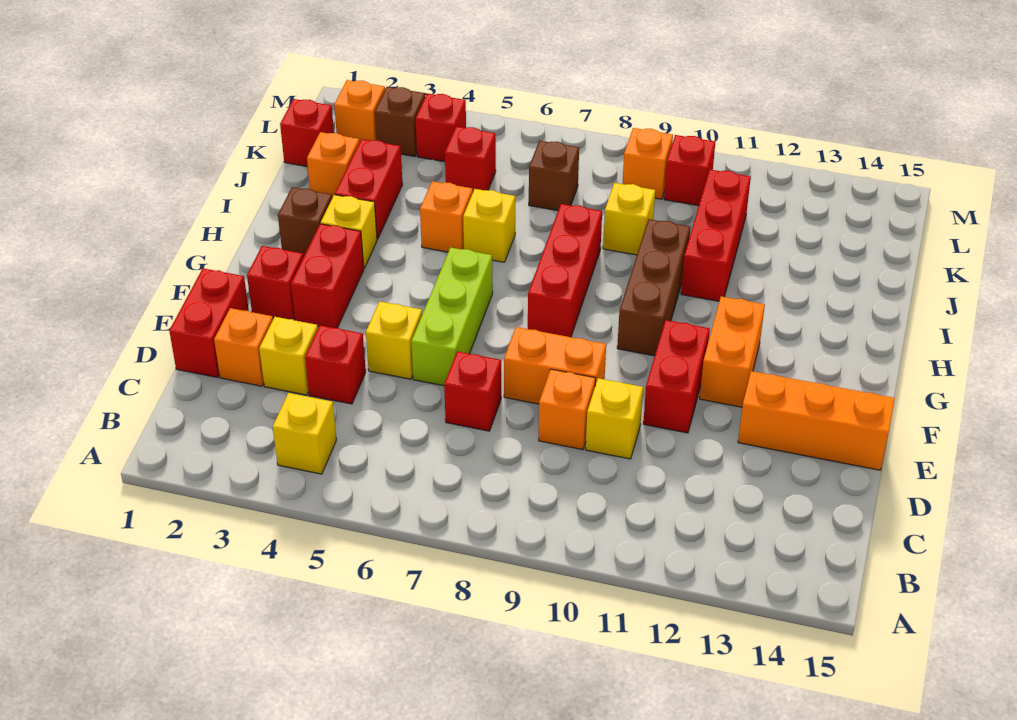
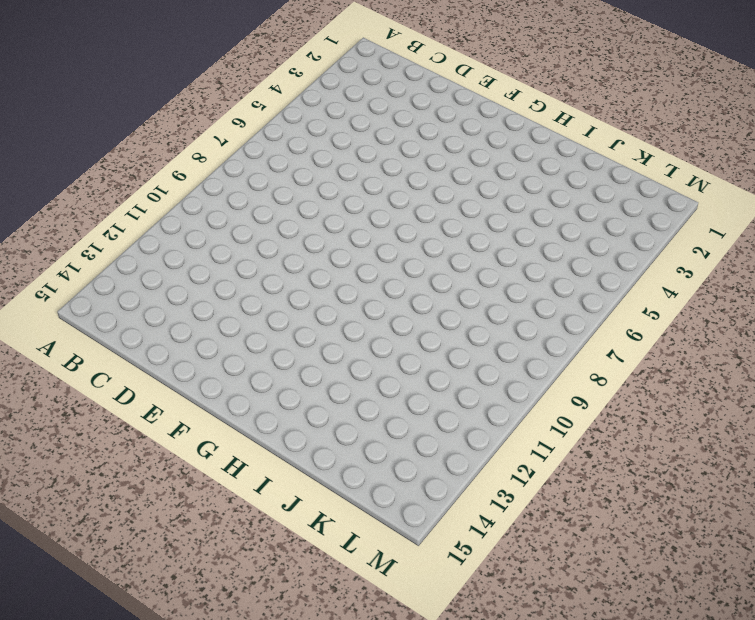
none -> yellow 1x1 brick [273,393,336,474]
none -> red 1x2 brick [169,268,249,378]
none -> orange 1x1 brick [214,308,273,386]
none -> yellow 1x1 brick [259,317,318,395]

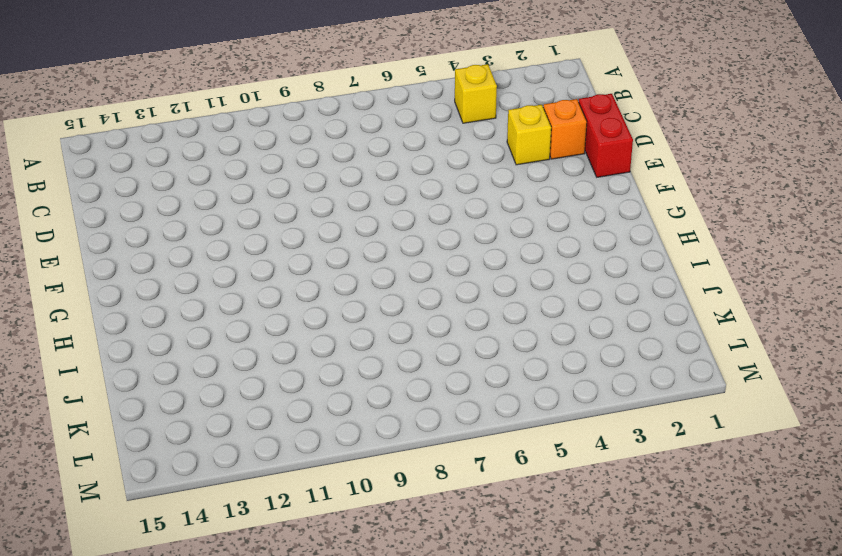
none -> red 1x1 brick [305,325,366,404]
none -> red 1x1 brick [444,351,501,431]
none -> orange 1x1 brick [539,369,595,450]
none -> yellow 1x1 brick [586,378,643,459]

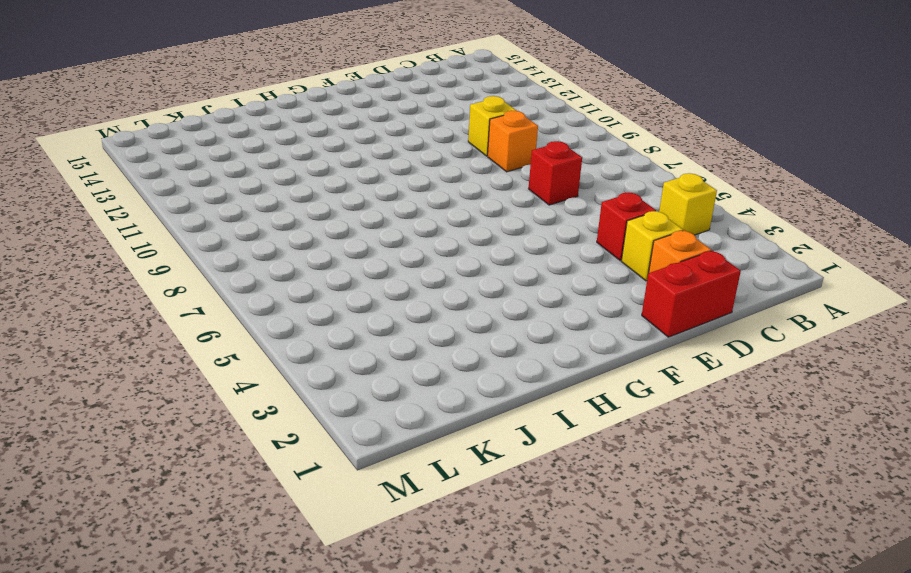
none -> yellow 1x1 brick [366,301,422,379]
none -> lime 1x3 brick [411,247,493,386]
none -> orange 1x2 brick [504,327,606,404]
none -> red 1x2 brick [643,320,710,433]

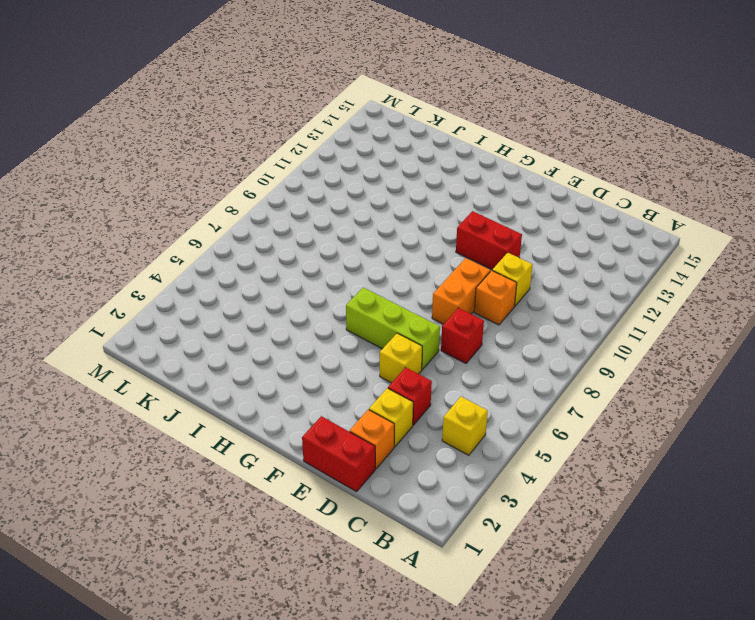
none -> orange 1x3 brick [738,371,895,470]
none -> red 1x1 brick [247,246,303,320]
none -> red 1x2 brick [291,224,364,328]
none -> orange 1x2 brick [700,296,765,407]

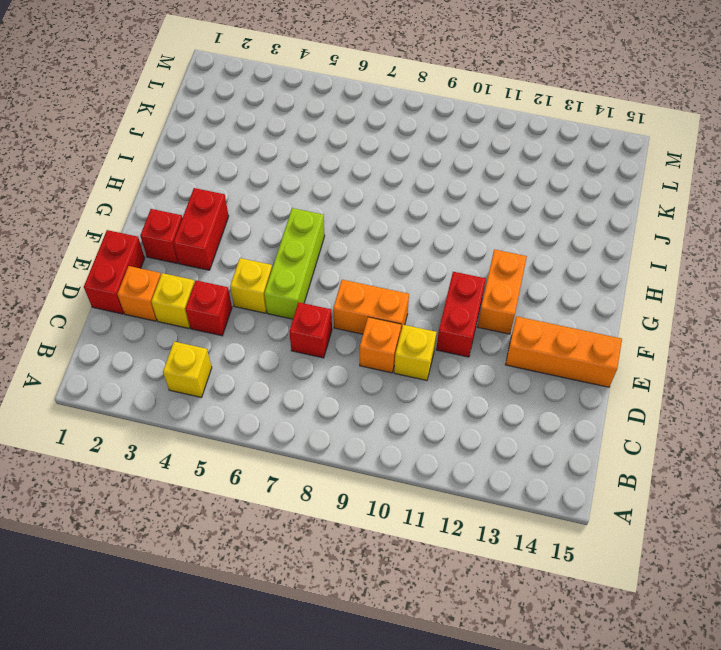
none -> red 1x3 brick [528,204,602,337]
none -> brown 1x3 brick [617,219,690,356]
none -> brown 1x1 brick [278,187,332,257]
none -> yellow 1x1 brick [321,195,377,268]

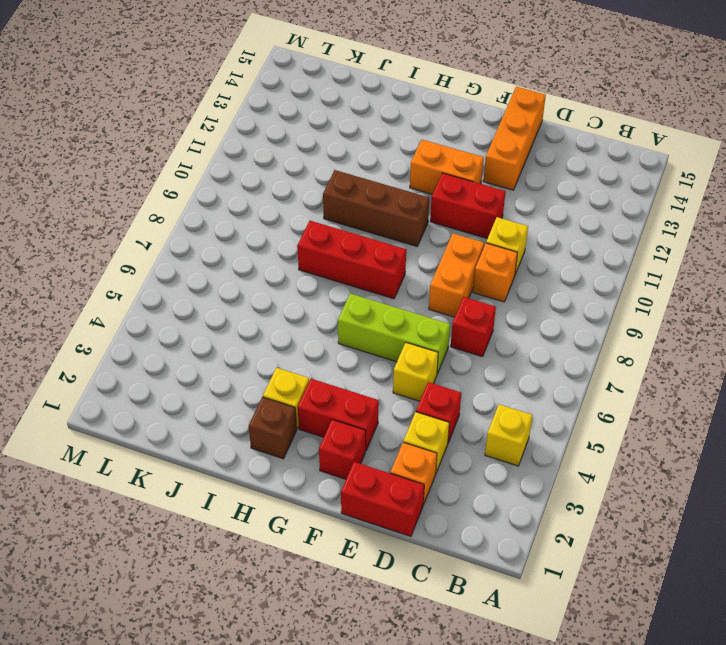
none -> red 1x2 brick [335,139,402,239]
none -> orange 1x1 brick [420,181,473,252]
none -> yellow 1x1 brick [463,189,515,262]
none -> red 1x3 brick [681,170,751,301]

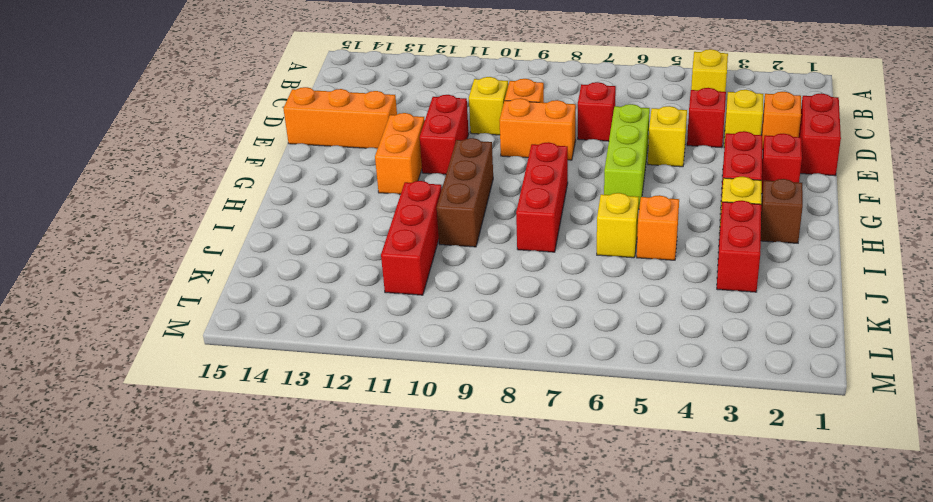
none -> orange 1x1 brick [307,132,359,198]
none -> yellow 1x1 brick [603,183,655,255]
none -> red 1x1 brick [280,99,334,167]
none -> red 1x1 brick [445,126,496,191]

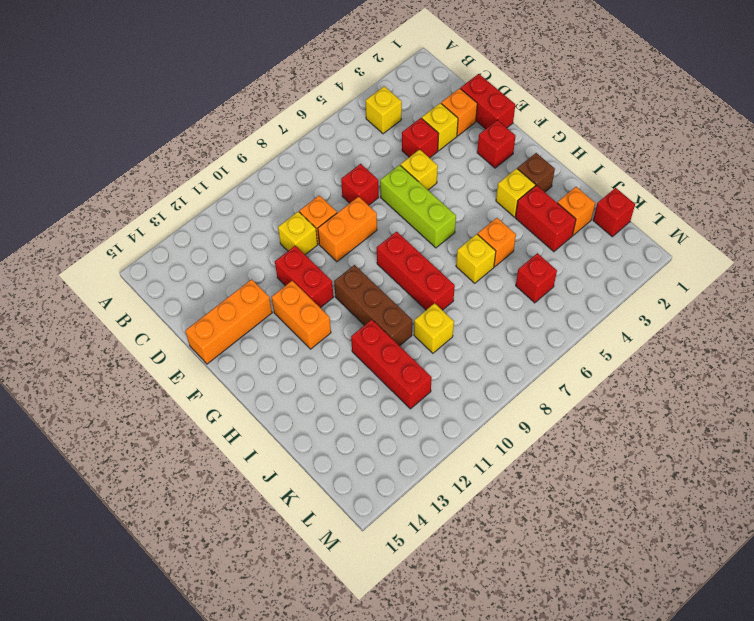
none -> red 1x2 brick [291,224,364,328]
none -> brown 1x1 brick [529,141,579,211]
none -> orange 1x1 brick [334,80,385,142]
none -> brown 1x1 brick [375,87,425,157]

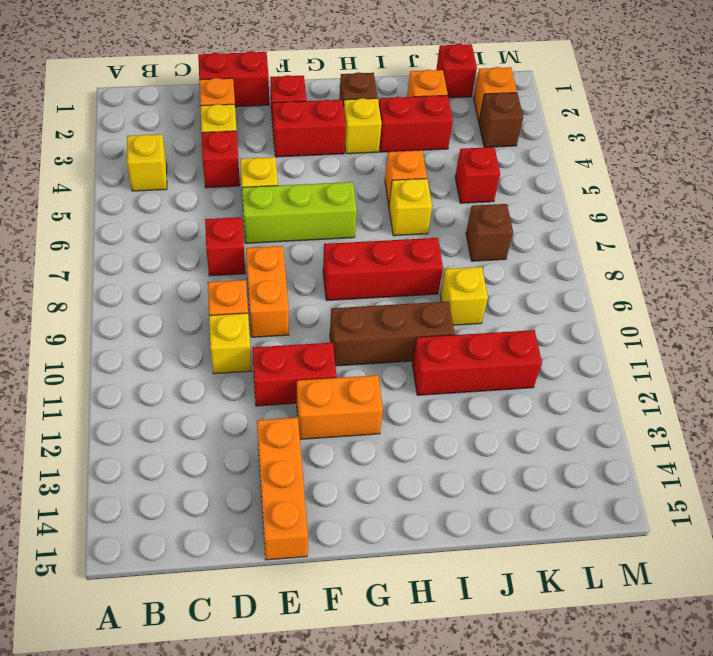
none -> red 1x1 brick [416,93,466,162]
none -> orange 1x1 brick [623,128,673,199]
none -> red 1x1 brick [664,135,715,206]

